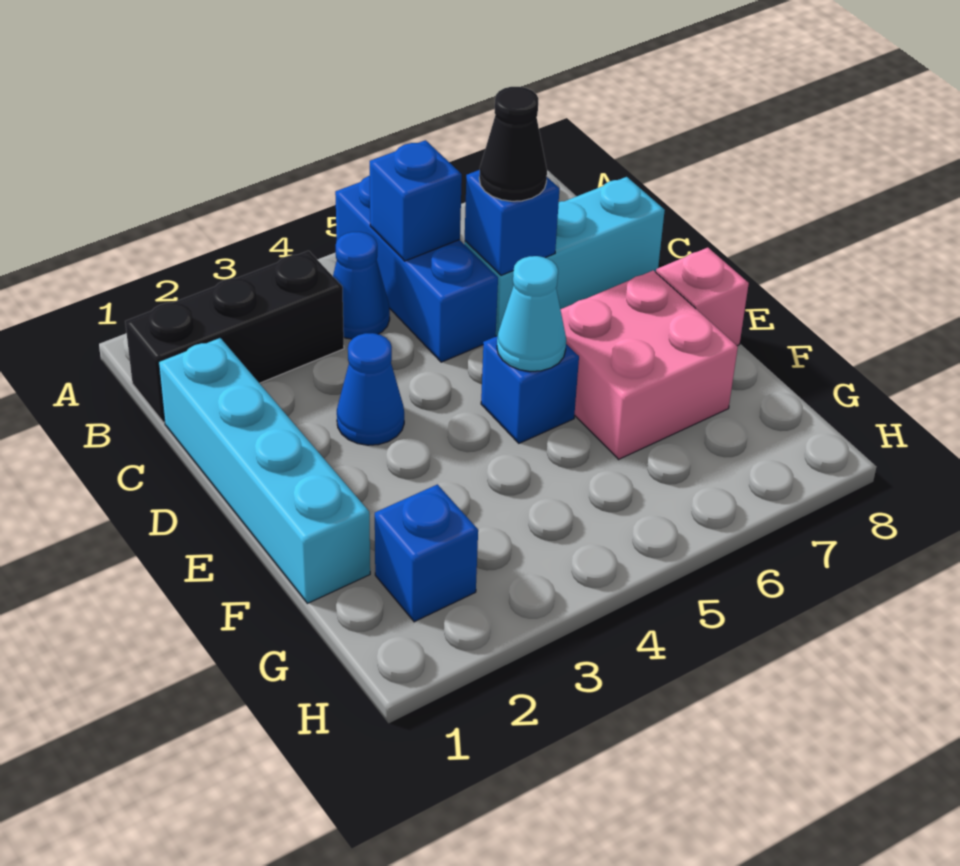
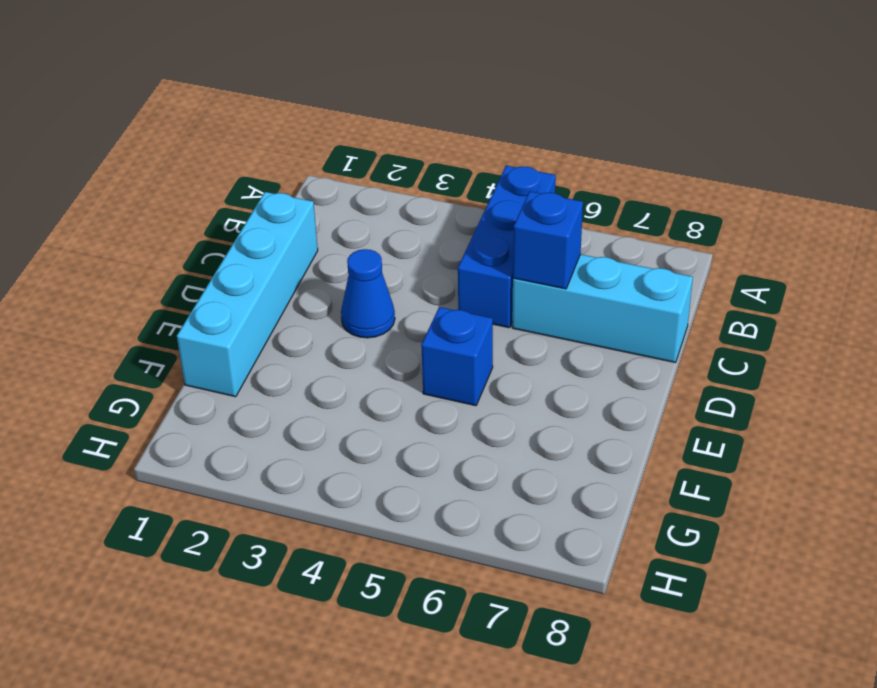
none -> black 1x3 brick [125,251,344,422]
none -> blue 1x1 cone [333,232,390,339]
none -> pink 2x2 brick [561,270,738,459]

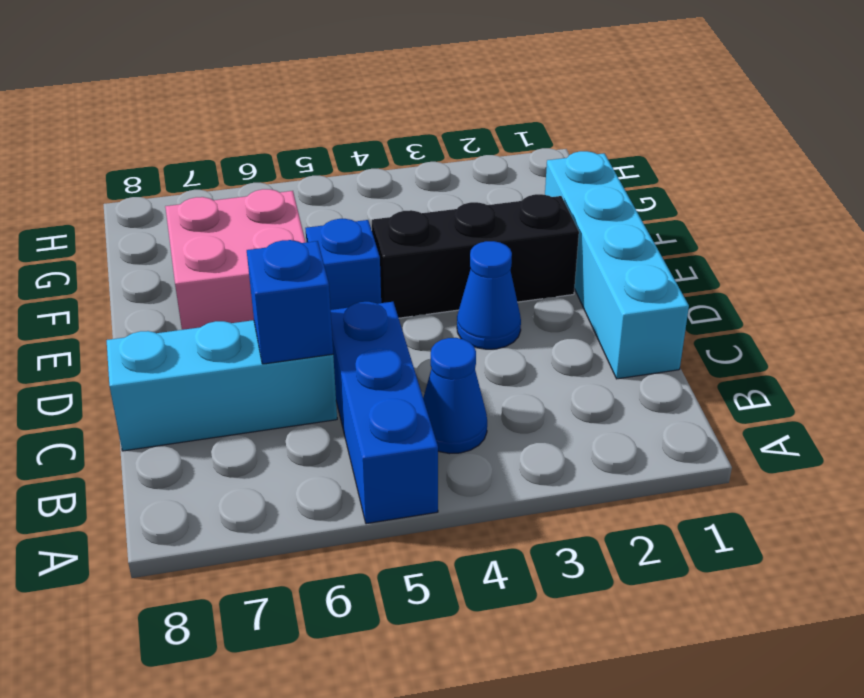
black 1x3 brick [372,194,579,318] -> black 1x3 brick moved to [125,251,344,422]
none -> pink 1x1 brick [656,248,749,346]
none -> blue 1x1 brick [375,484,478,622]
none -> blue 1x1 brick [370,140,462,261]

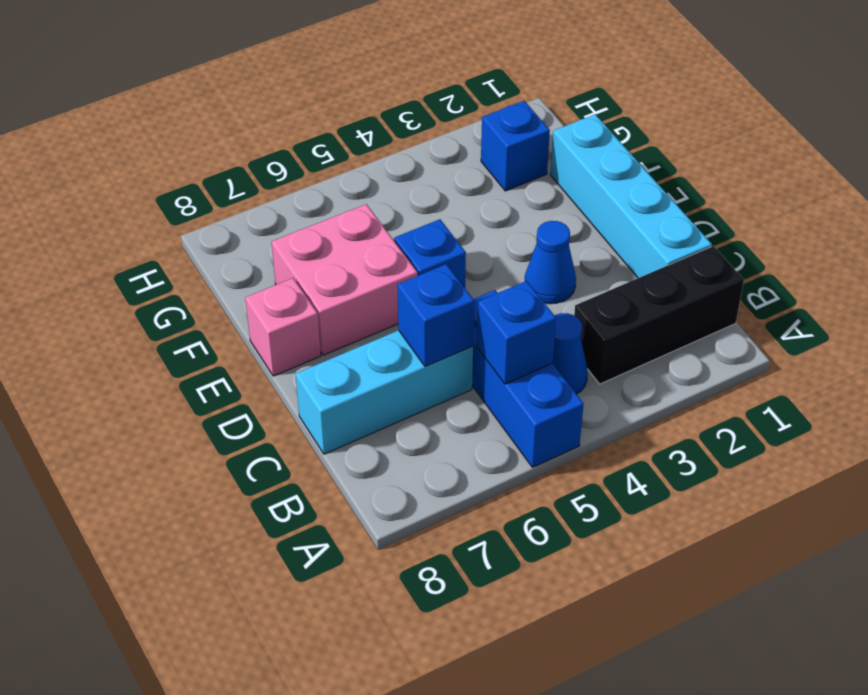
none -> cyan 1x1 cone [497,256,566,371]
none -> black 1x1 cone [479,87,547,201]

